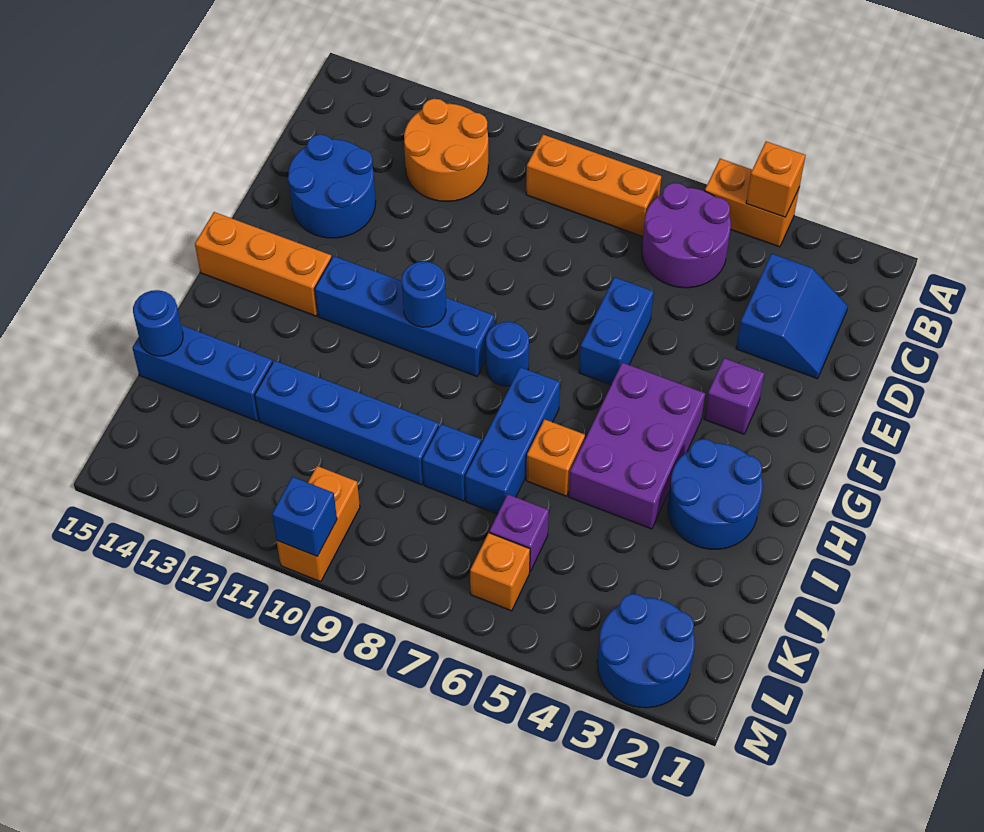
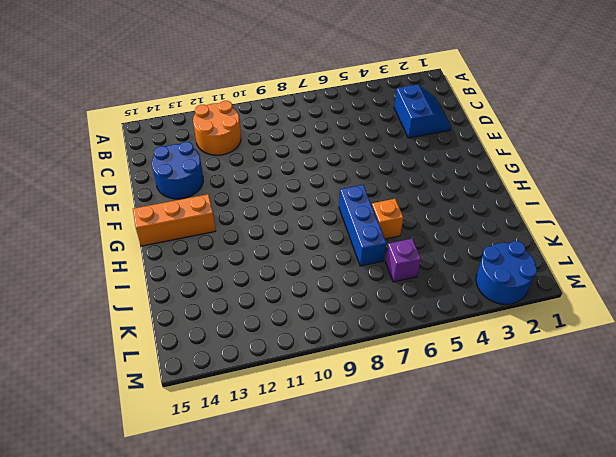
none -> orange 1x2 brick [705,159,799,247]
none -> purple 2x2 round brick [642,183,731,288]
none -> orange 1x3 brick [526,135,661,237]

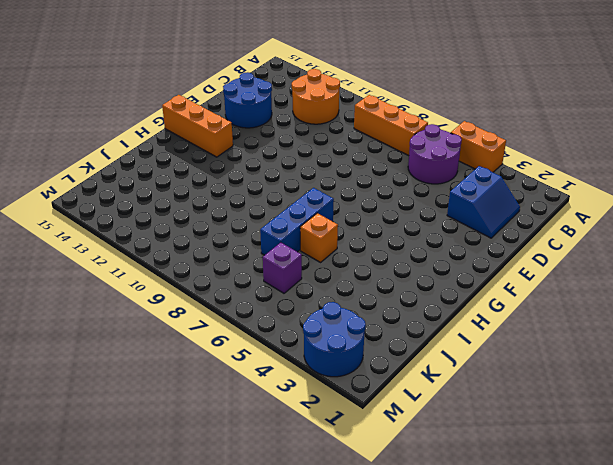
none -> blue 1x2 brick [579,277,654,385]
none -> purple 1x1 brick [704,358,764,434]
none -> purple 2x3 brick [569,363,705,529]

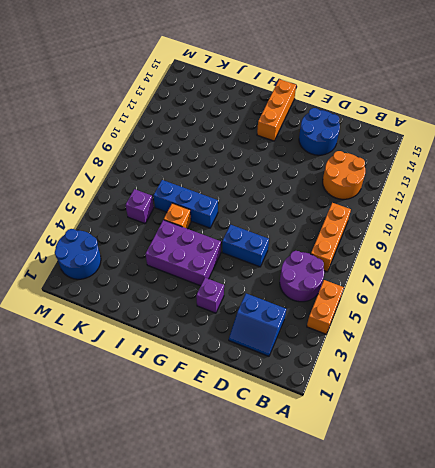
none -> blue 1x1 round brick [486,322,529,386]
none -> blue 1x4 brick [315,256,494,376]
none -> blue 2x2 round brick [668,439,763,549]

